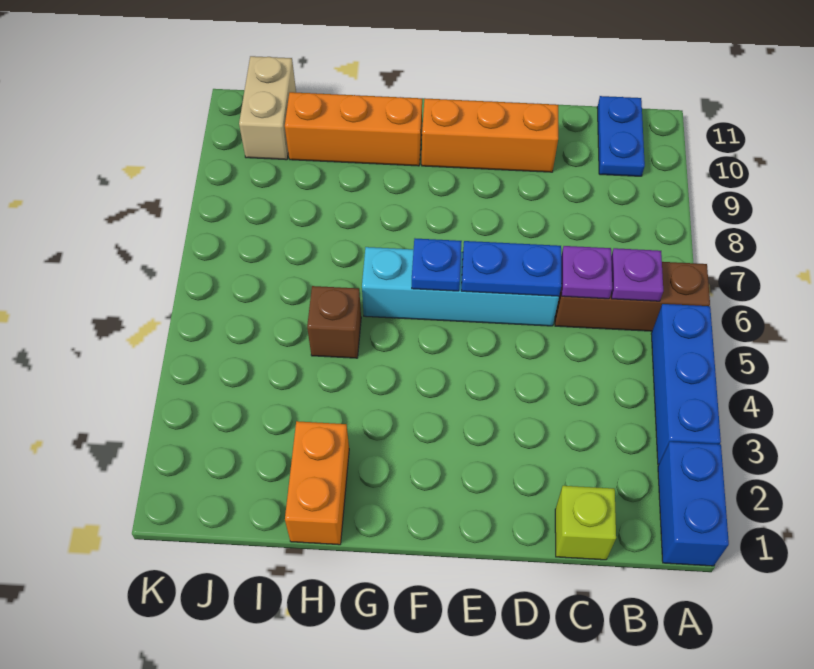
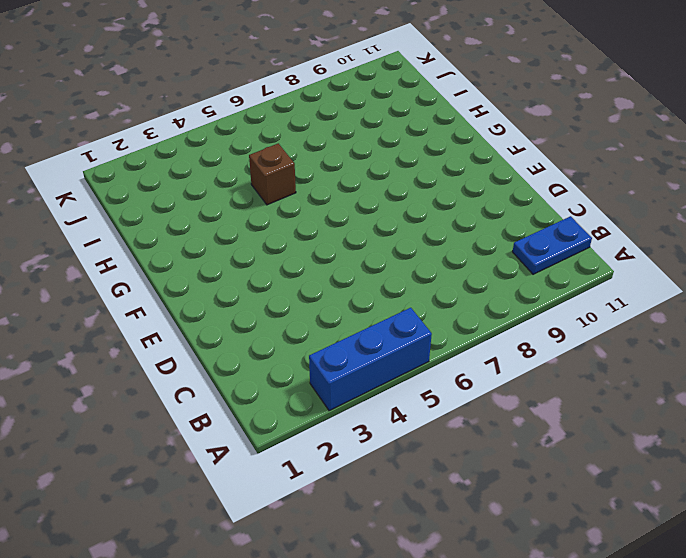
none -> blue 1x2 brick [658,442,729,566]
none -> brown 1x3 brick [555,262,710,331]
none -> lime 1x1 brick [555,486,616,560]

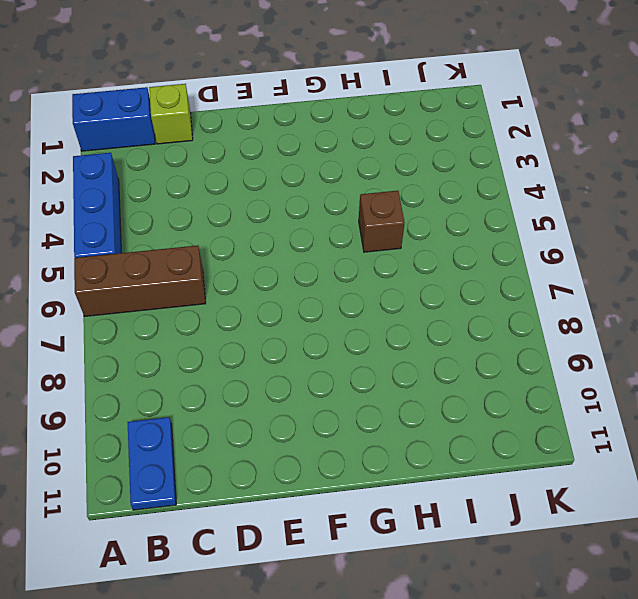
blue 1x2 brick [72,87,155,151] -> blue 1x2 brick turned to [658,442,729,566]
none -> cyan 1x4 brick [362,247,559,326]
none -> orange 1x3 brick [422,98,558,172]
none -> orange 1x3 brick [285,92,422,166]

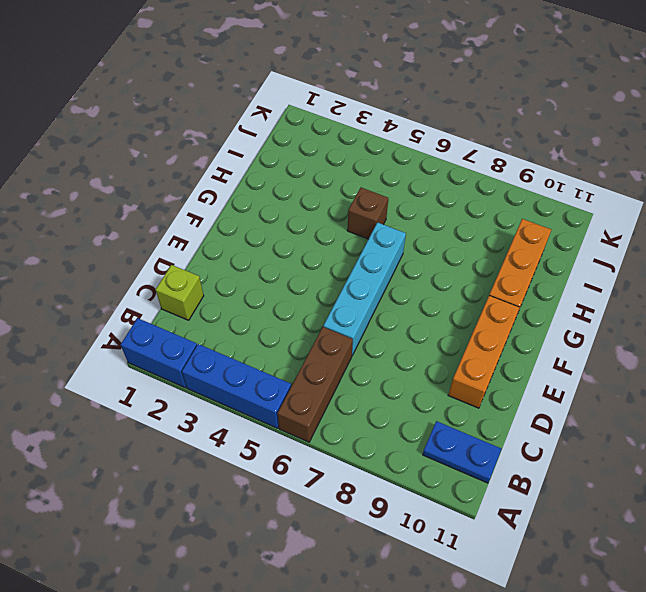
none -> orange 1x2 brick [285,421,349,545]
none -> tan 1x2 brick [239,56,296,160]
none -> purple 1x1 plate [611,248,663,301]

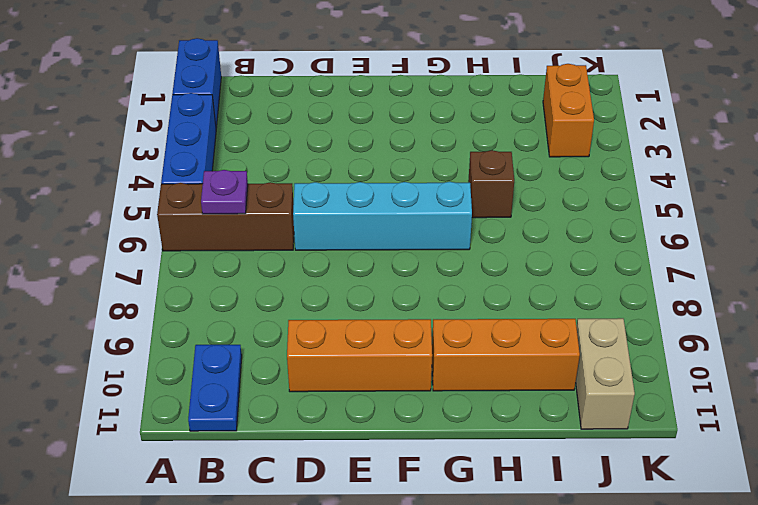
orange 1x2 brick [543,64,594,157] -> orange 1x2 brick moved to [285,421,349,545]
none -> lime 1x1 brick [555,486,616,560]
none -> purple 1x1 plate [561,246,612,299]
none -> blue 1x2 plate [461,241,561,296]

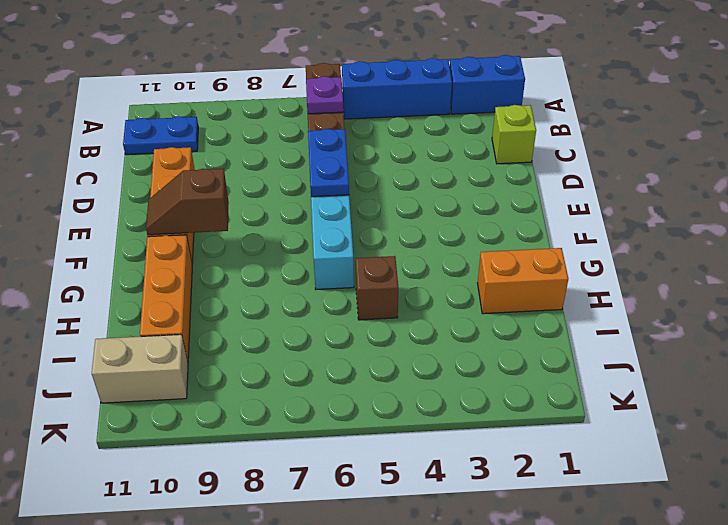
brown 1x2 slope [146,169,229,235] -> none
none -> purple 1x1 plate [561,246,612,299]
none -> blue 1x1 plate [412,239,462,291]

